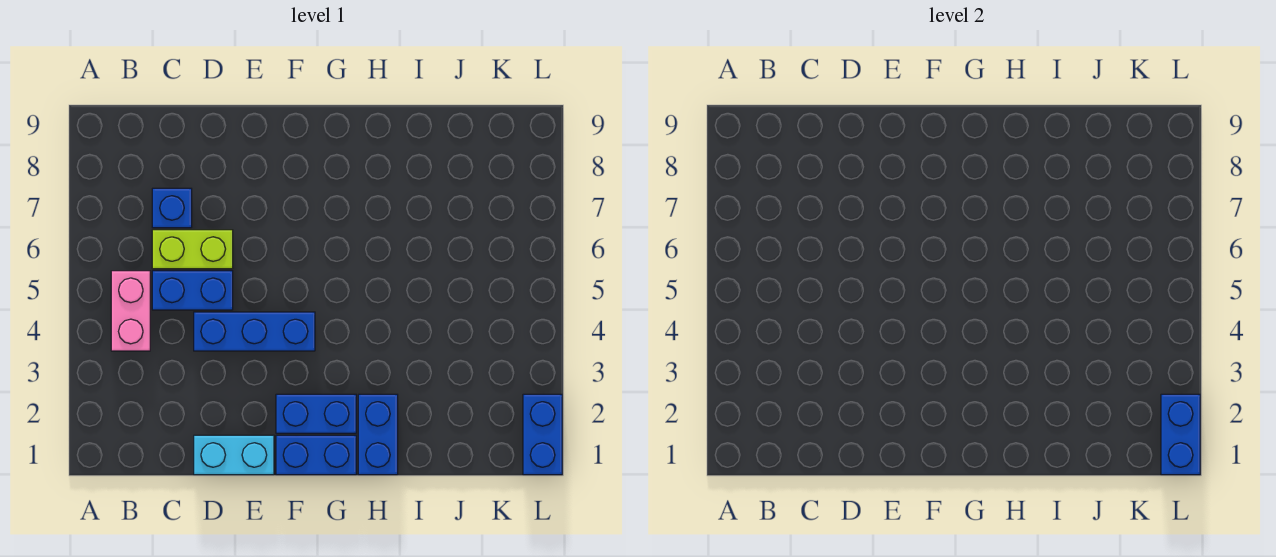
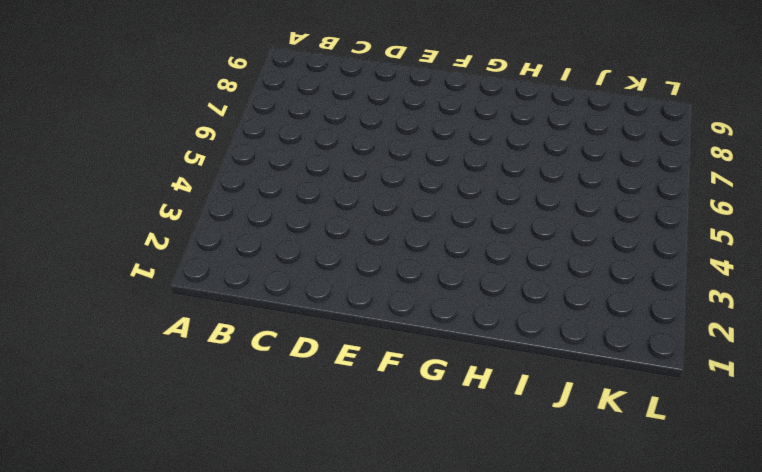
none -> pink 1x2 brick [111,271,150,351]
none -> blue 1x2 brick [152,271,233,310]

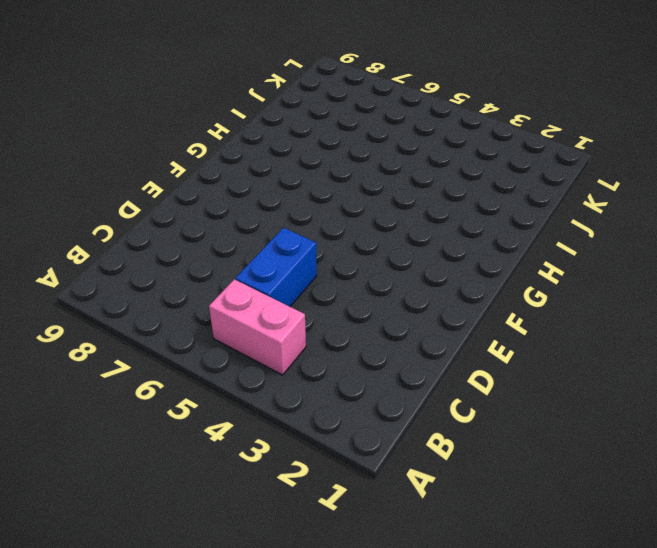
none -> lime 1x2 brick [152,230,233,269]
none -> blue 1x1 brick [152,188,192,228]

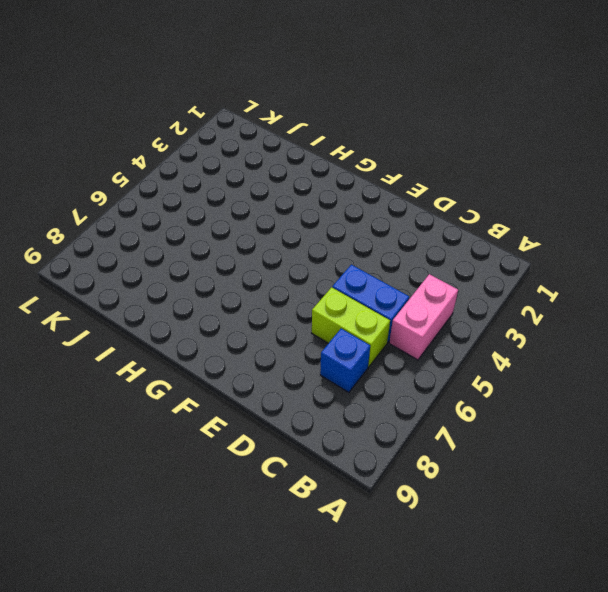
none -> cyan 1x2 brick [194,435,274,475]
none -> blue 1x3 brick [194,312,315,351]

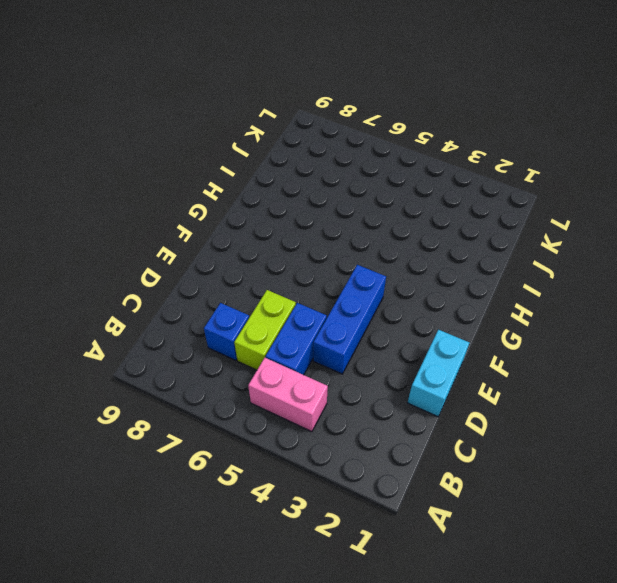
none -> blue 1x2 brick [276,435,356,475]
none -> blue 1x2 brick [276,394,356,433]

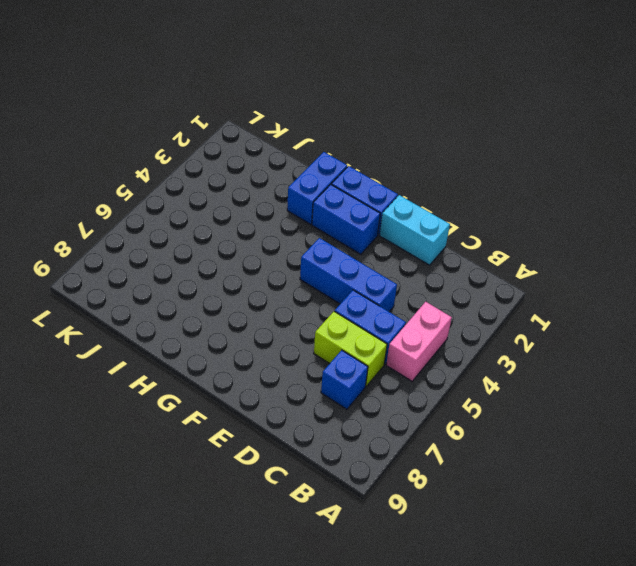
none -> blue 1x2 brick [523,394,562,475]
none -> blue 1x2 brick [1161,394,1200,475]

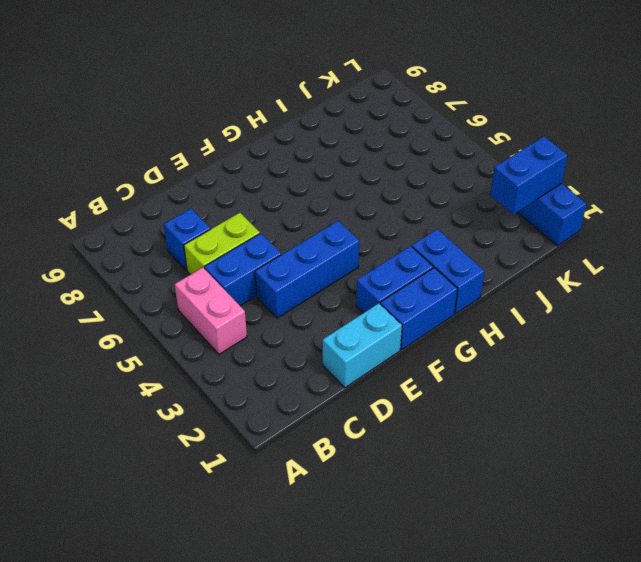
blue 1x2 brick [491,136,568,214] -> blue 1x2 brick turned to [1161,394,1200,475]

